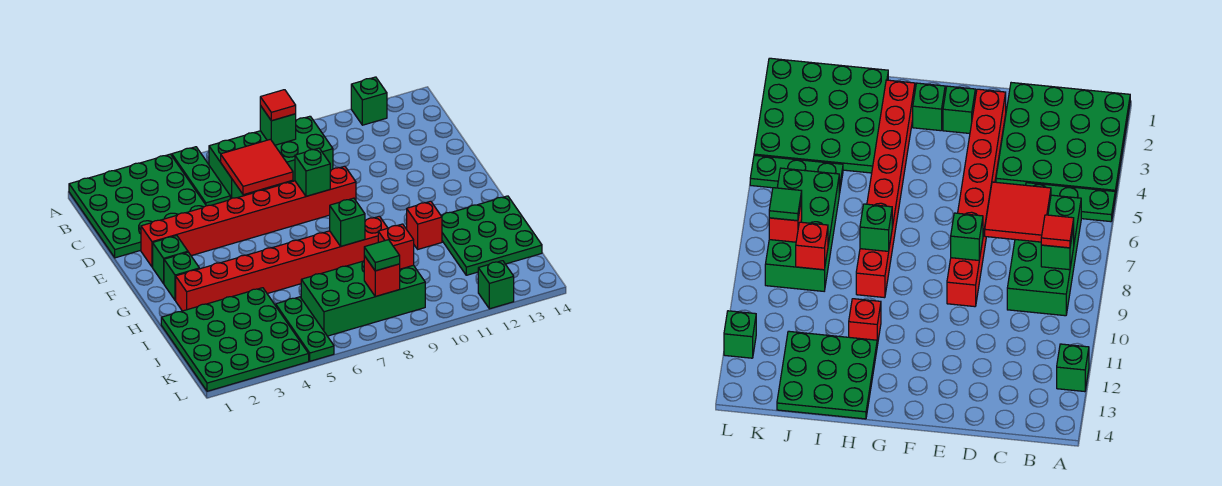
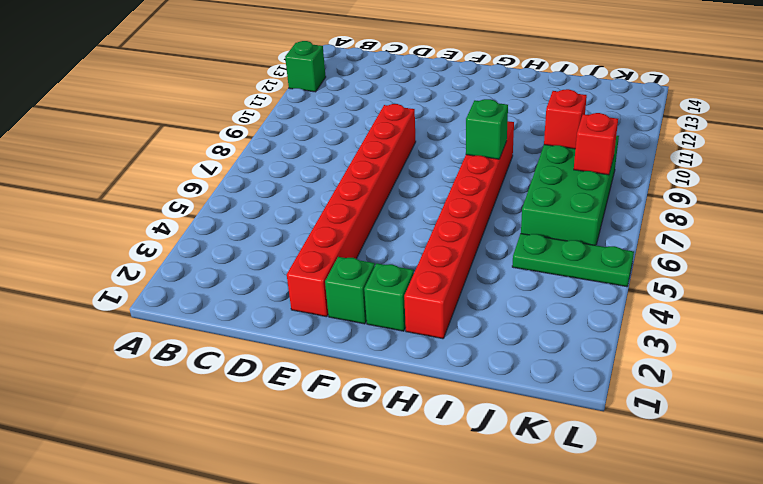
none -> green 4x4 plate [69,154,206,258]
none -> green 1x3 plate [172,147,230,206]
none -> green 2x4 brick [209,116,333,199]

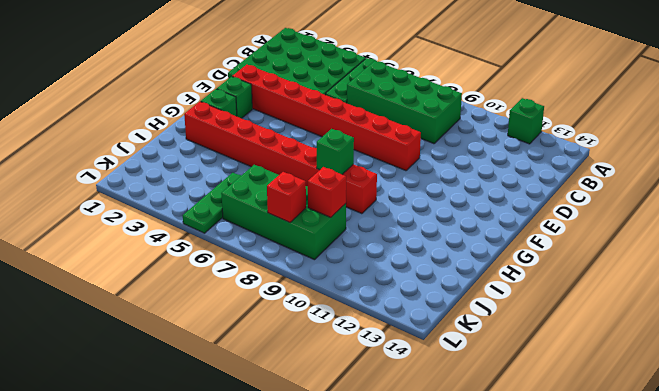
none -> red 1x1 brick [407,201,442,249]
none -> green 3x3 plate [441,196,542,275]
none -> green 4x4 plate [161,288,309,391]

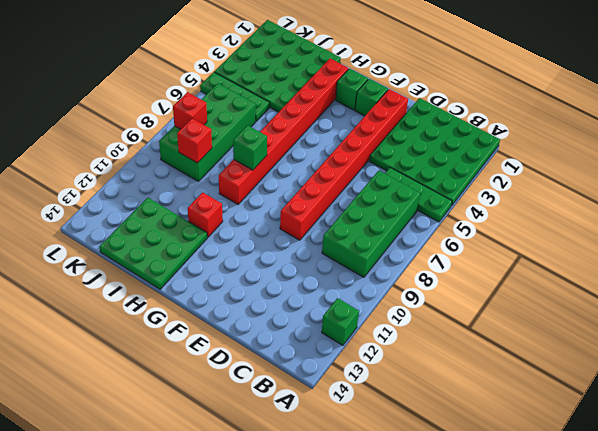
none -> green 1x1 brick [478,261,514,309]
none -> green 1x1 brick [260,106,296,145]
none -> red 2x2 tile [221,139,293,195]

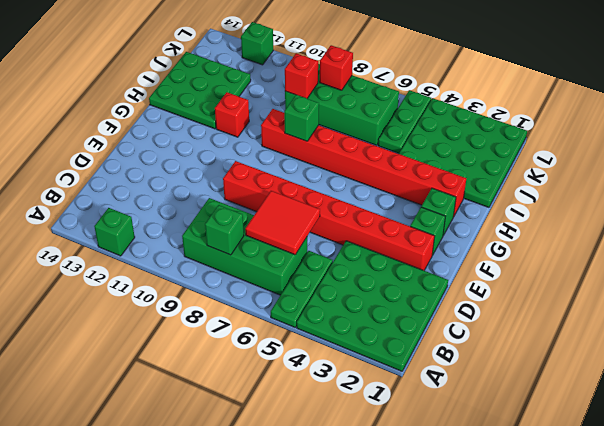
none -> green 1x1 brick [295,148,330,196]
none -> red 1x1 tile [260,90,296,121]
none -> green 1x1 tile [364,240,400,271]

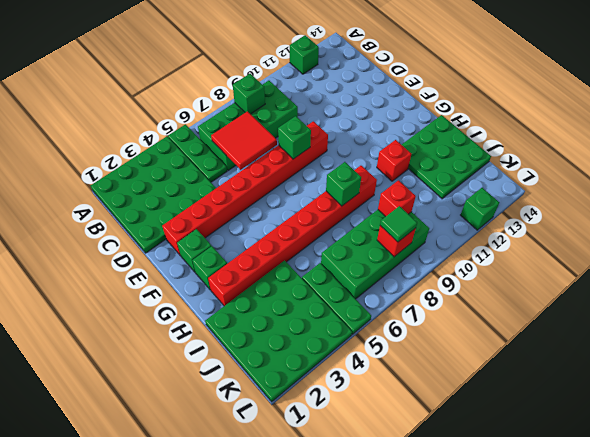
none -> red 1x1 tile [260,90,296,121]

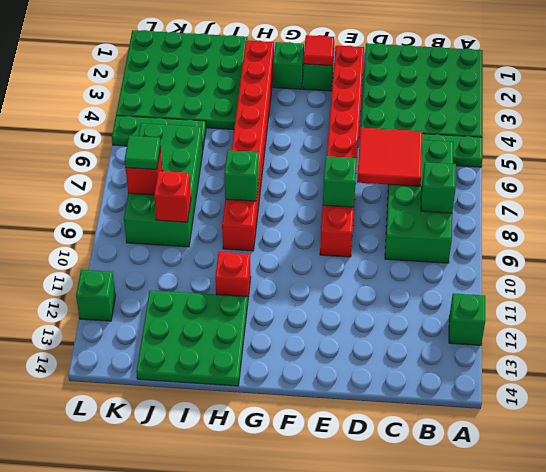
red 1x1 tile [304,35,334,66] -> red 1x1 tile moved to [260,90,296,121]

